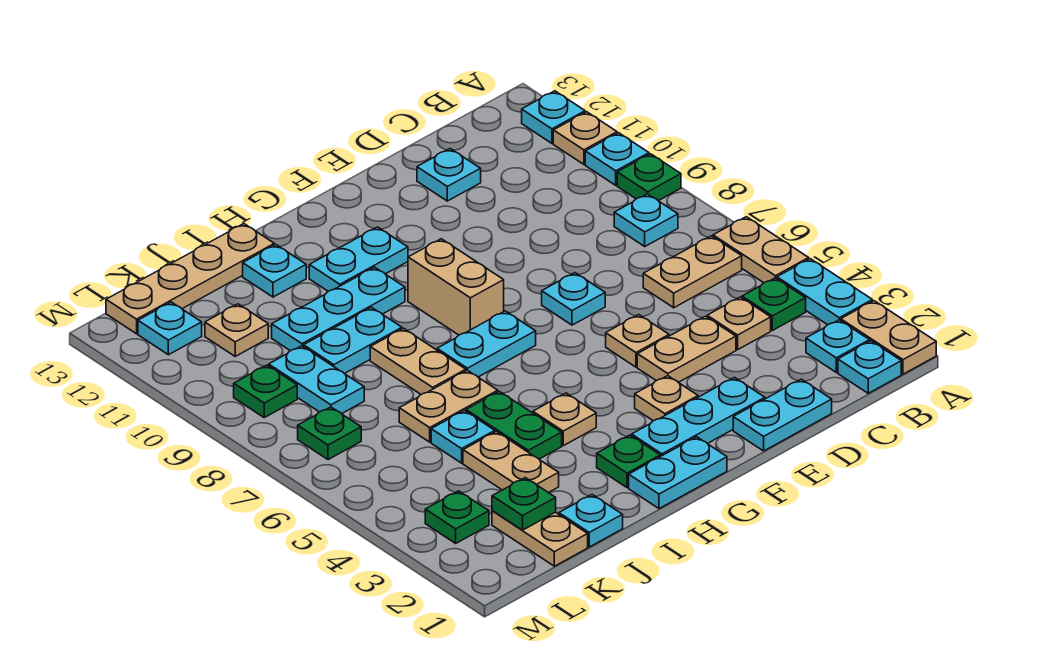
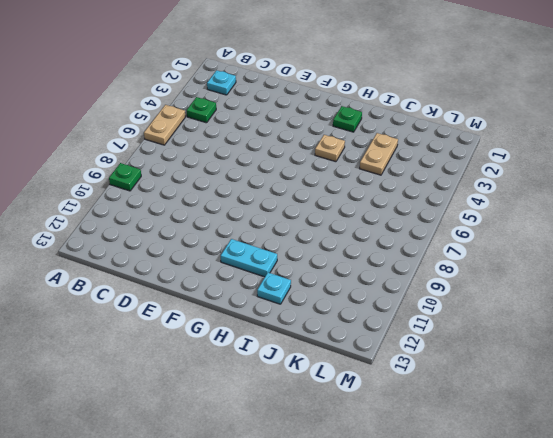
none -> tan 1x2 plate [841,301,936,374]
none -> cyan 1x2 plate [777,259,872,325]
none -> cyan 1x1 plate [585,133,649,185]
none -> tan 1x1 plate [553,112,617,164]

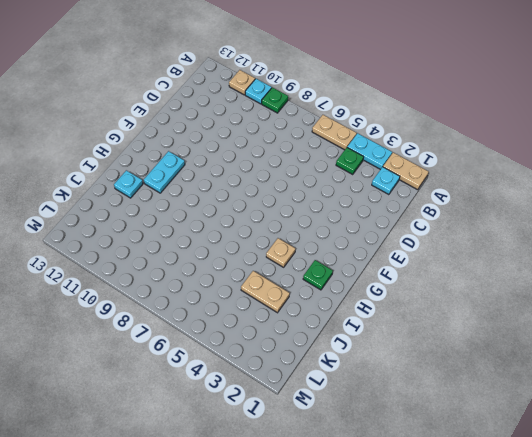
none -> cyan 1x1 plate [522,91,585,143]
none -> cyan 1x1 plate [838,341,901,393]
none -> tan 1x2 plate [643,236,742,308]
none -> cyan 1x1 plate [614,194,678,246]

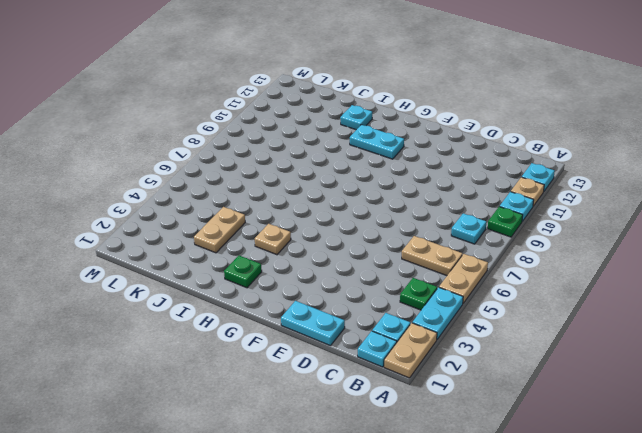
none -> tan 1x1 plate [707,297,771,350]
none -> tan 1x2 plate [637,316,736,382]
none -> cyan 1x1 plate [417,149,481,201]
none -> cyan 1x3 plate [632,378,765,457]

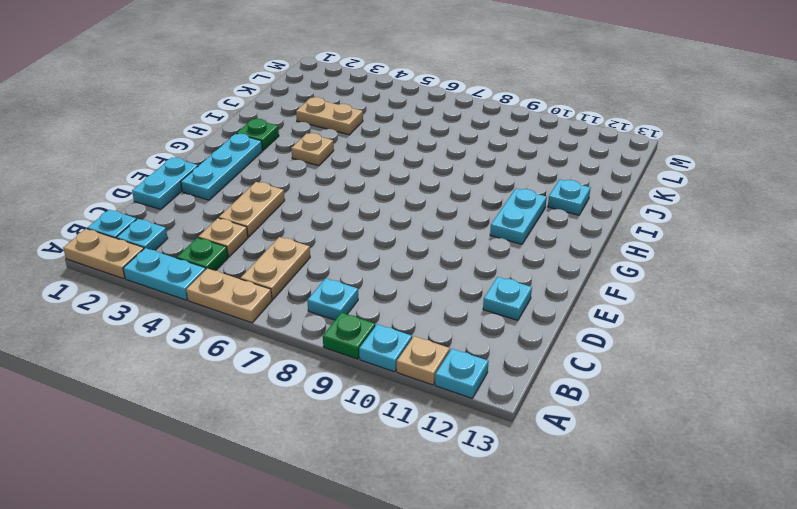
none -> tan 1x1 plate [606,315,669,367]
none -> cyan 1x1 plate [542,273,605,325]
none -> tan 1x1 plate [635,376,698,421]
none -> cyan 1x2 plate [629,437,727,509]

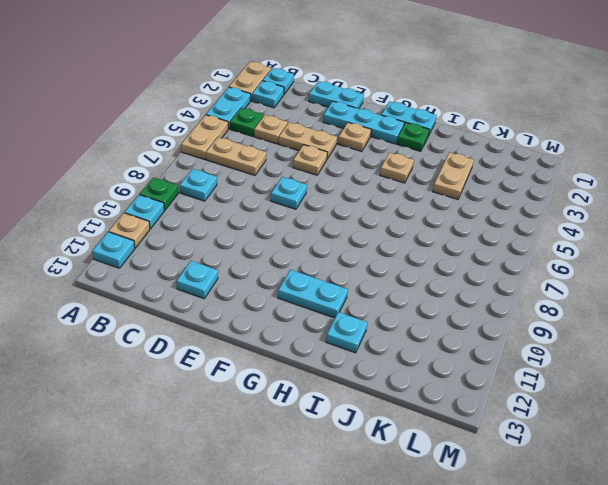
none -> cyan 1x2 plate [437,311,536,377]
none -> tan 1x2 brick [408,239,504,335]
none -> cyan 1x3 plate [272,267,405,351]
none -> green 1x2 plate [466,391,562,459]

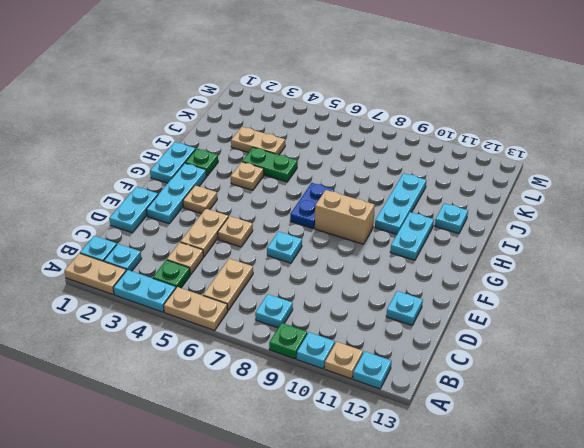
blue 1x2 plate [290,183,334,229] -> cyan 1x2 plate [437,311,536,377]
none -> tan 1x2 plate [399,370,498,442]
none -> tan 1x2 plate [370,328,466,394]
none -> cyan 1x2 plate [304,307,402,374]
none -> tan 1x4 plate [106,224,274,334]

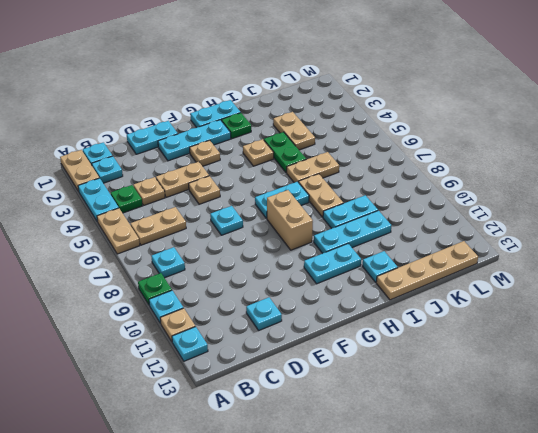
none -> cyan 1x1 plate [559,495,623,547]
none -> cyan 1x1 plate [431,411,495,463]
none -> tan 1x2 plate [492,511,588,566]
none -> cyan 1x2 plate [269,346,364,414]

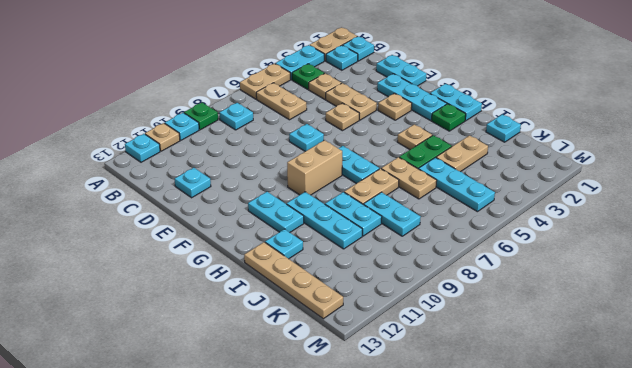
cyan 1x3 plate [419,157,495,212] -> cyan 1x1 plate [431,411,495,463]
cyan 1x2 plate [364,192,420,236] -> cyan 1x2 plate turned to [269,346,364,414]
none -> tan 1x2 plate [492,511,588,566]
none -> tan 1x1 plate [205,304,268,356]
none -> green 1x1 plate [425,491,489,543]
none -> green 1x1 plate [298,407,361,460]

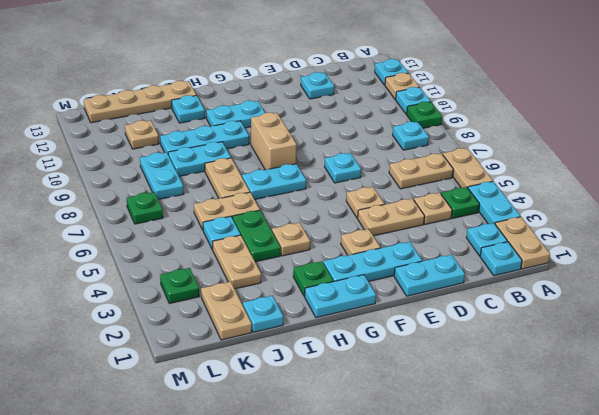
none -> green 1x1 plate [234,365,297,417]
none -> cyan 1x1 plate [138,302,202,355]
none -> green 1x1 plate [492,478,556,530]

